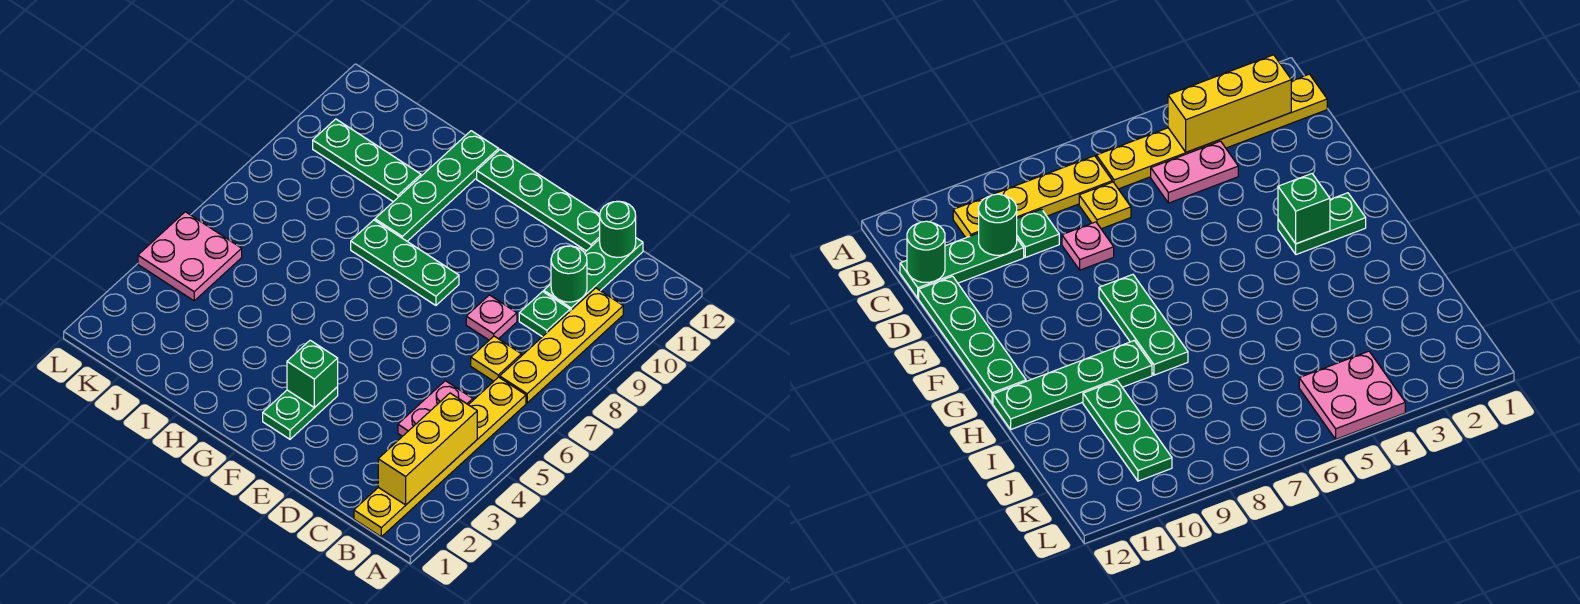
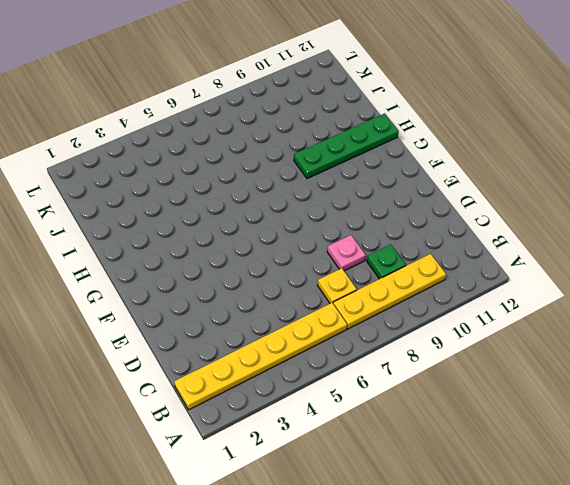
none -> pink 1x2 plate [398,381,473,436]
none -> green 1x3 plate [544,238,643,311]
none -> green 1x4 plate [477,150,600,251]

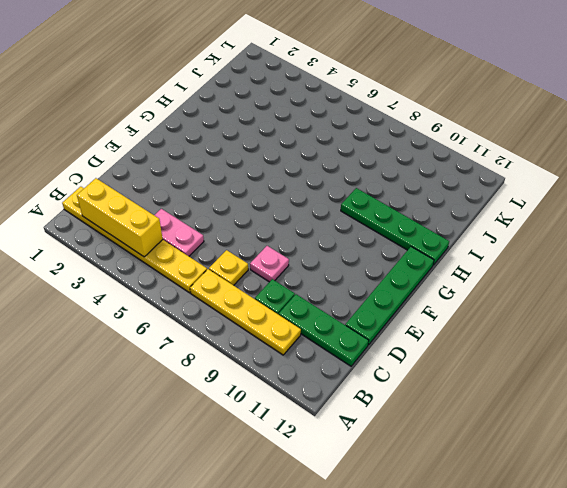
none -> green 1x2 plate [263,387,338,439]
none -> green 1x3 plate [351,220,459,305]
none -> green 1x3 plate [313,119,421,202]

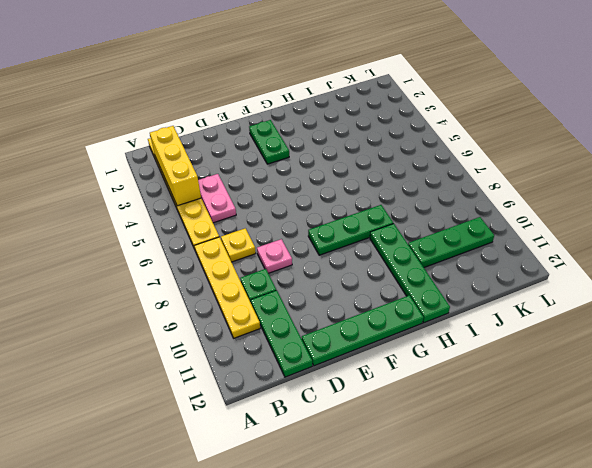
none -> pink 2x2 plate [138,212,242,301]
none -> green 1x1 round brick [551,246,587,302]
none -> green 1x1 round brick [600,201,636,257]

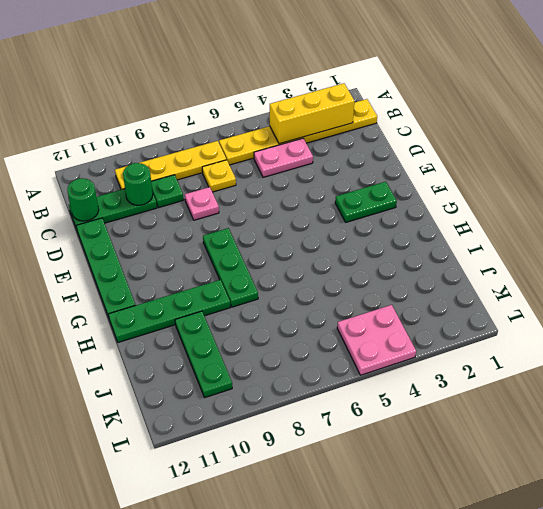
none -> green 1x1 brick [287,340,338,408]

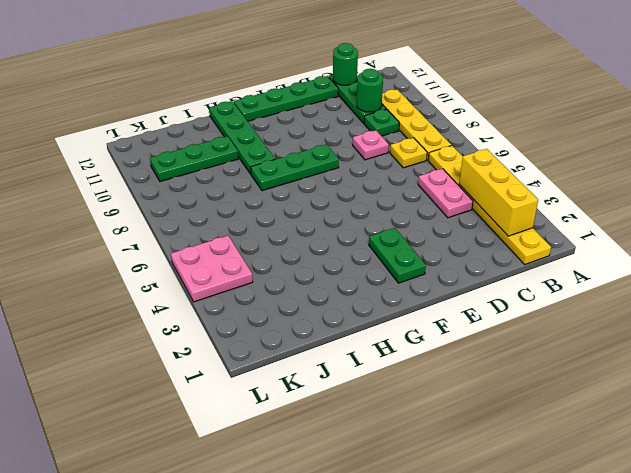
none -> green 1x1 brick [287,340,338,408]

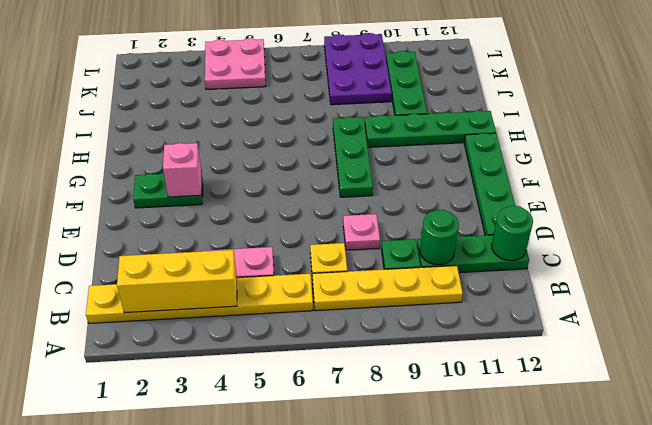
pink 1x1 brick [163,143,202,197] -> green 1x1 brick [287,340,338,408]
purple 2x3 plate [324,33,392,105] -> none

